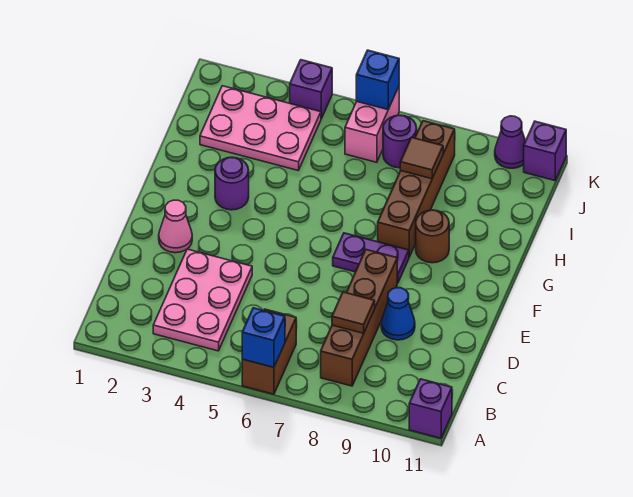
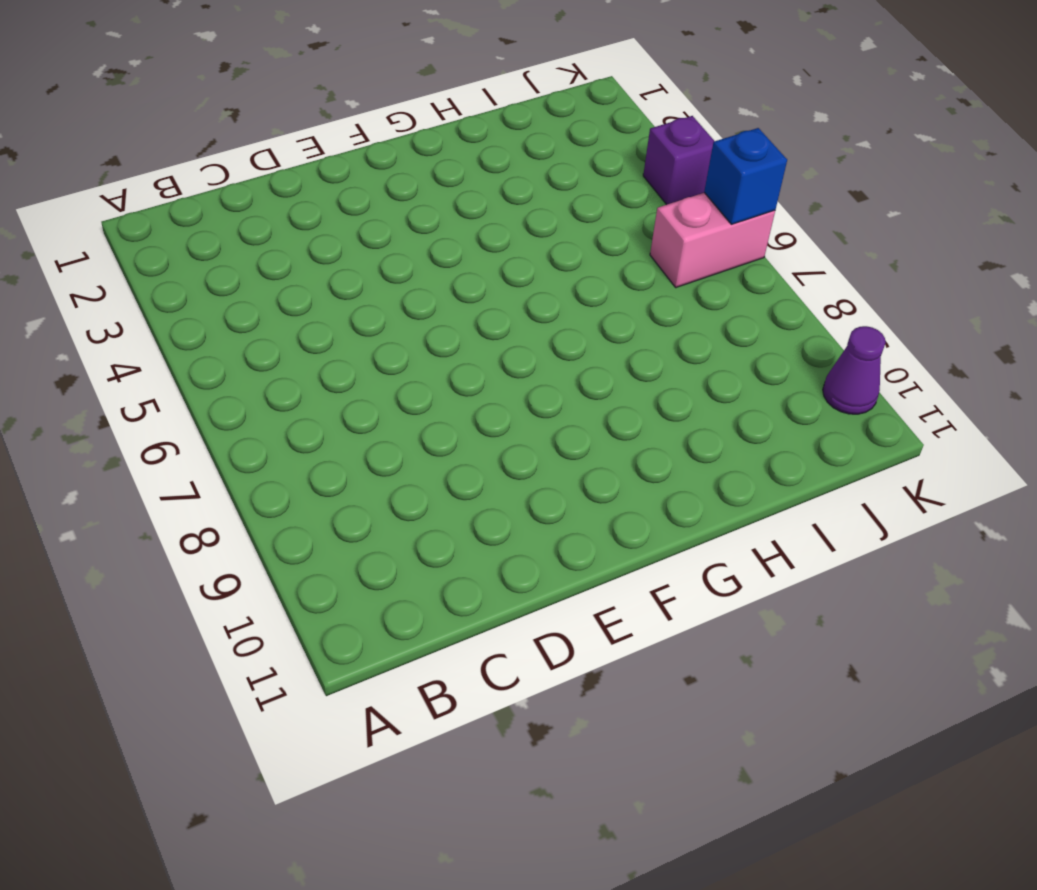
none -> brown 1x2 brick [242,309,296,394]
none -> purple 1x1 brick [409,379,452,438]
none -> pink 2x3 plate [153,249,252,351]

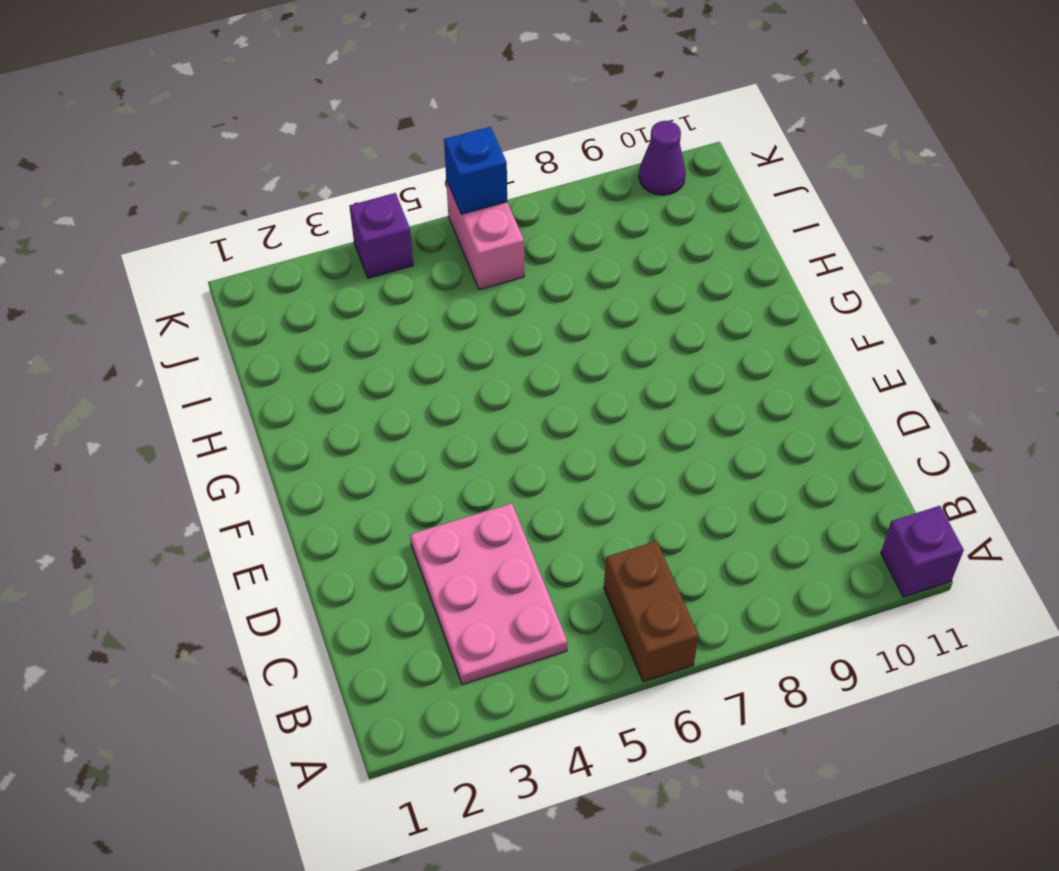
none -> brown 1x4 brick [321,250,397,386]
none -> blue 1x1 cone [381,288,415,340]
none -> pink 1x1 cone [159,200,192,253]

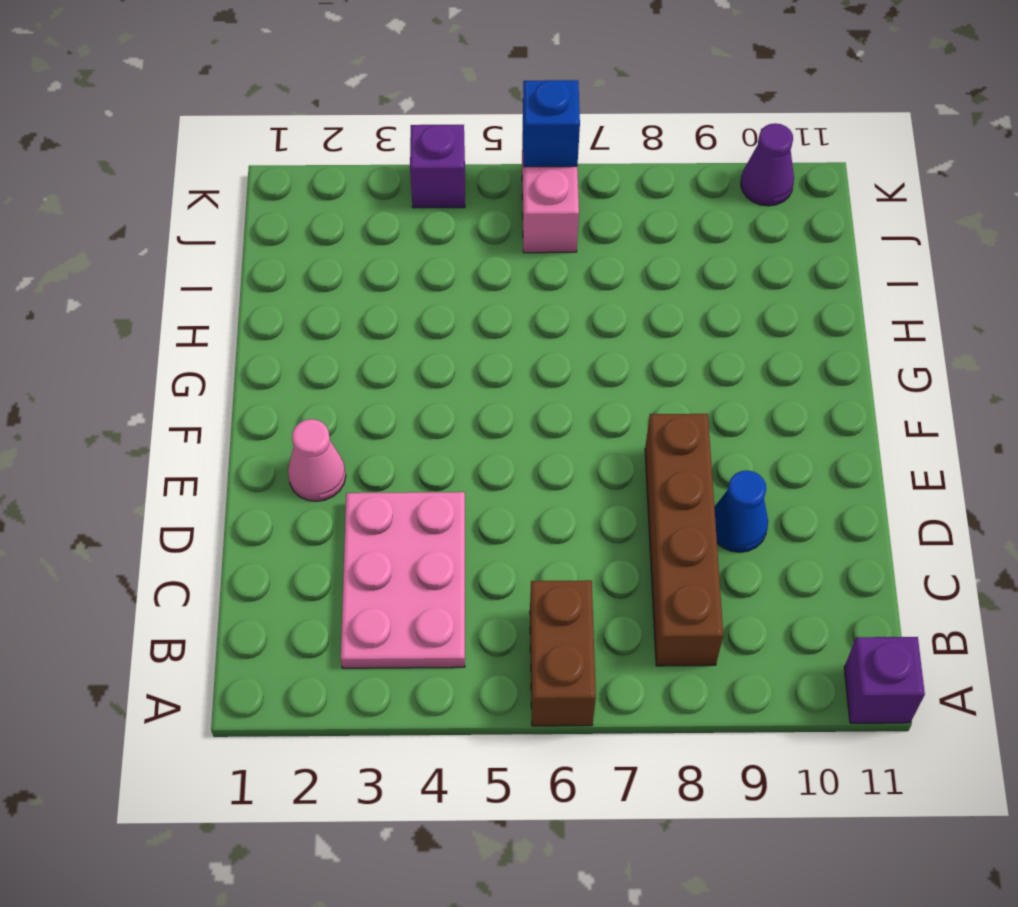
none -> purple 1x2 plate [333,233,409,283]
none -> purple 1x1 round brick [215,157,249,210]
none -> brown 1x4 brick [378,121,455,257]

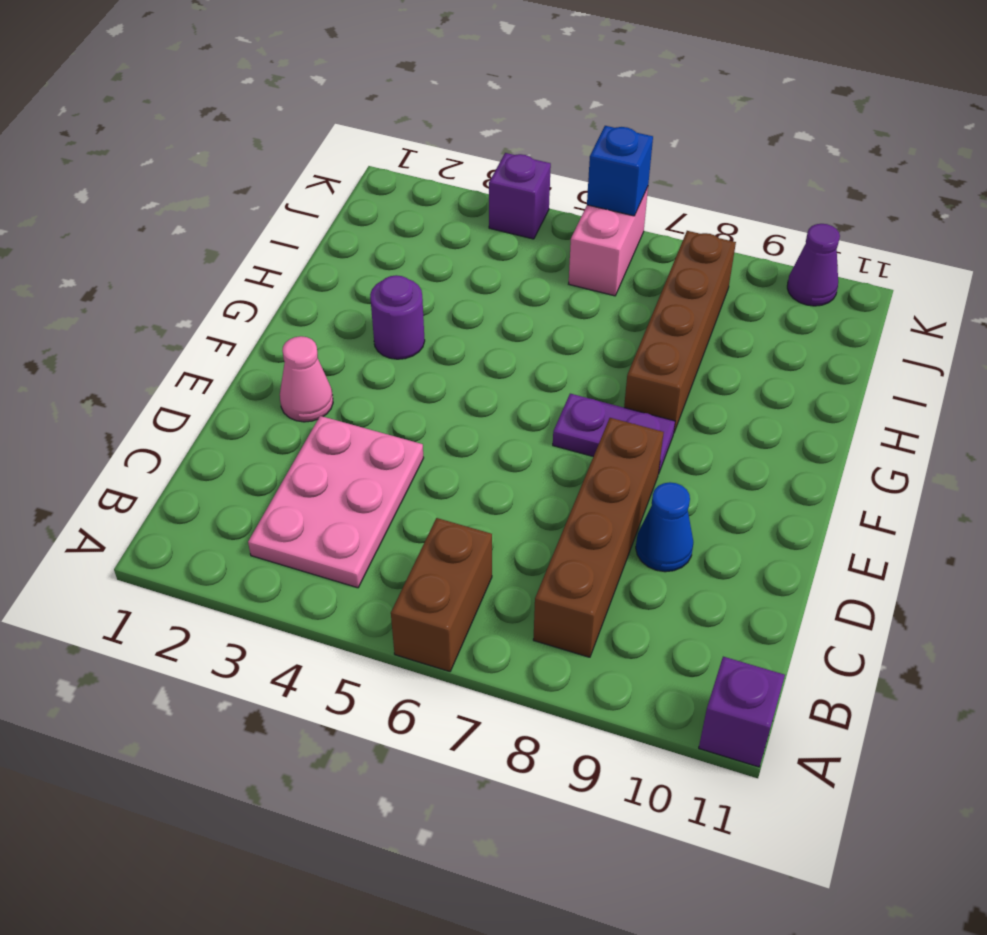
none -> brown 1x1 round brick [416,210,449,263]
none -> pink 2x3 plate [200,86,321,170]
none -> purple 1x1 round brick [383,115,417,168]

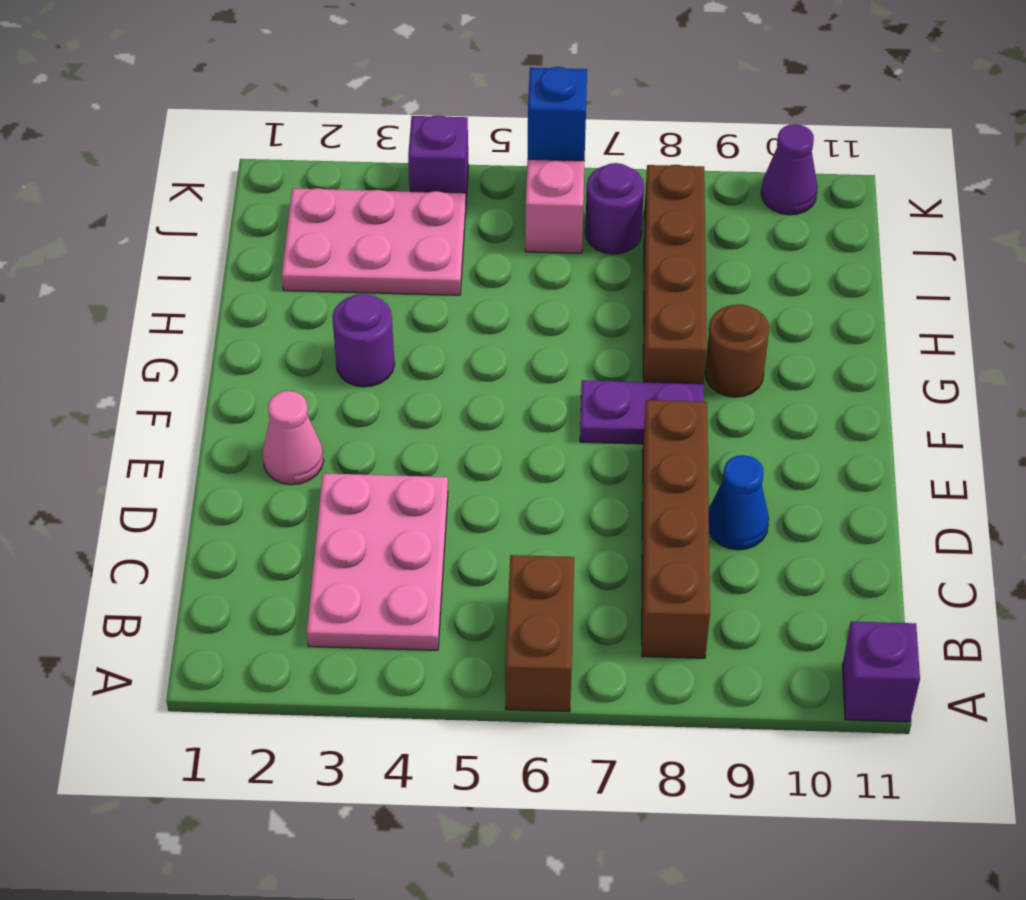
none -> purple 1x1 brick [524,121,566,181]
none -> blue 1x1 brick [242,308,285,367]
none -> brown 1x1 tile [332,292,375,333]

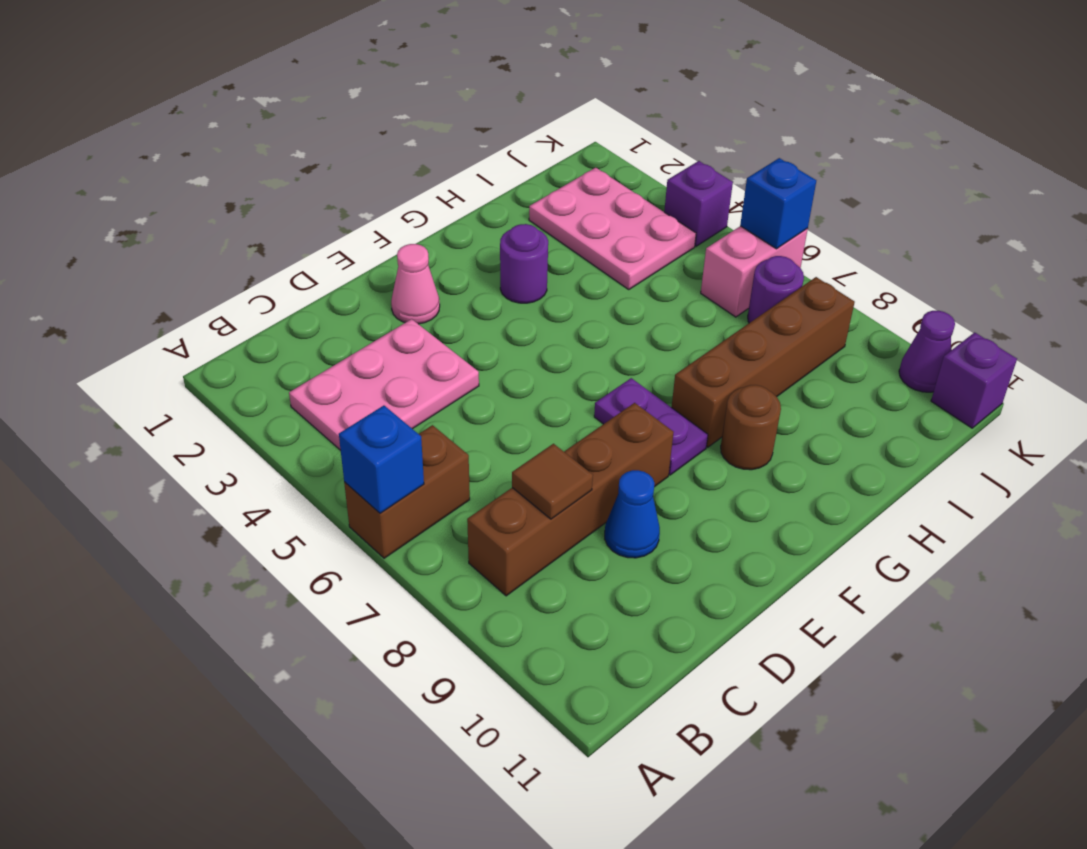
none -> purple 1x1 brick [409,379,452,438]
none -> brown 1x1 tile [400,137,443,179]

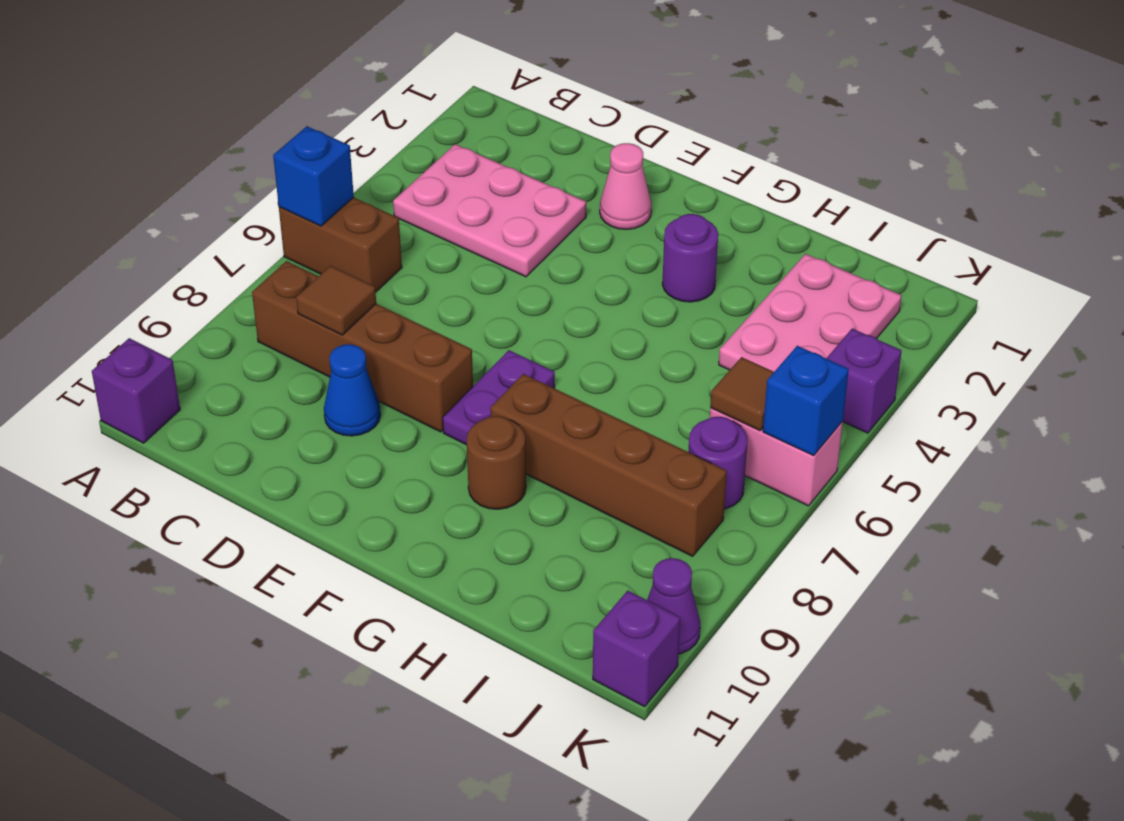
brown 1x1 tile [710,357,774,431] -> brown 1x1 tile moved to [400,137,443,179]

